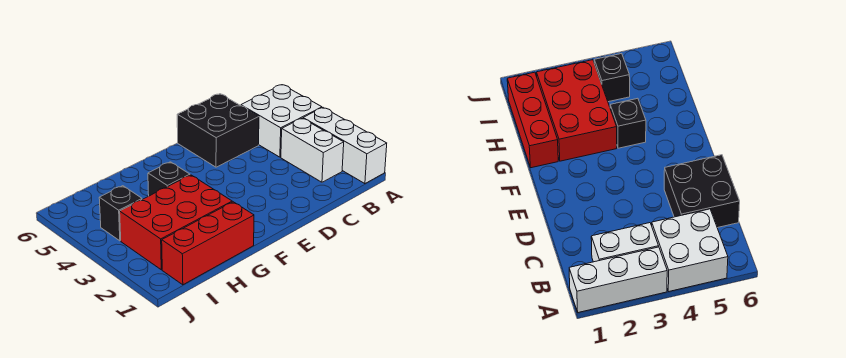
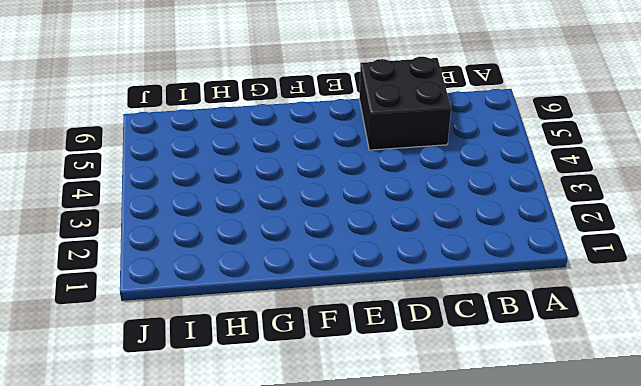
none -> white 1x3 brick [303,108,387,184]
none -> white 2x2 brick [241,85,322,157]

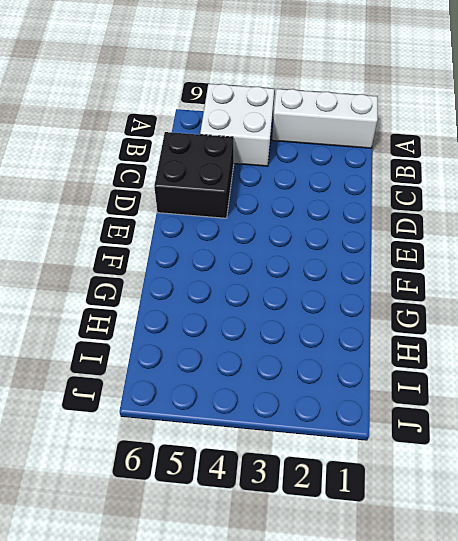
none -> white 1x2 brick [281,118,344,182]
none -> red 1x3 brick [162,202,254,285]

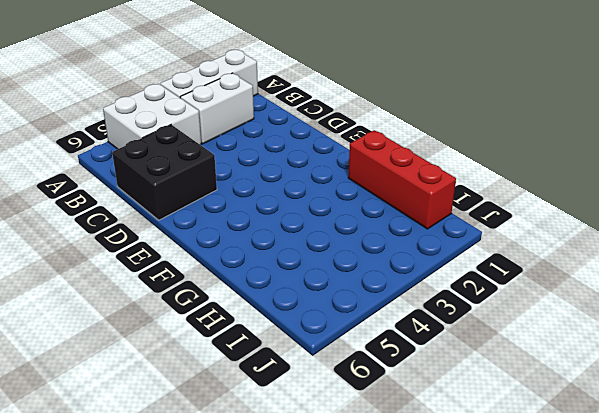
none -> red 2x3 brick [120,175,232,270]
none -> black 1x1 brick [148,162,190,196]

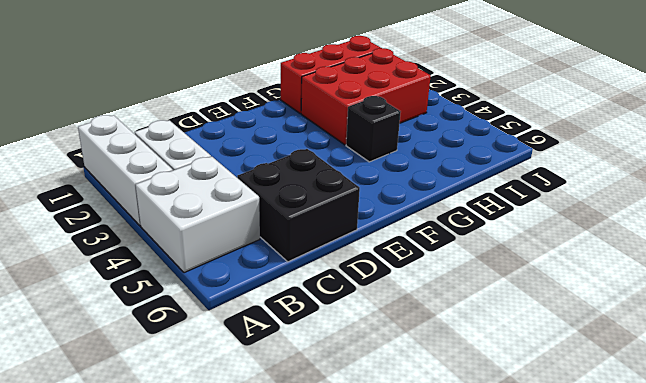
none -> black 1x1 brick [99,186,142,241]

